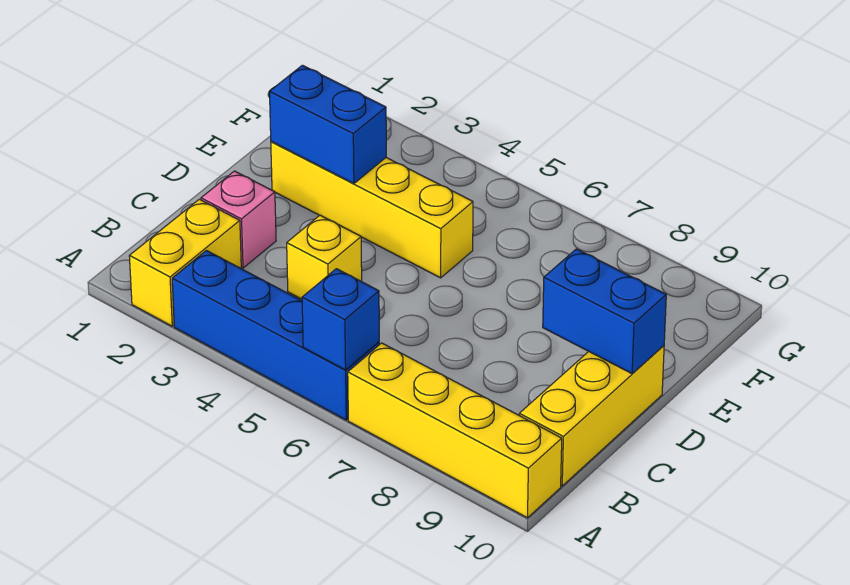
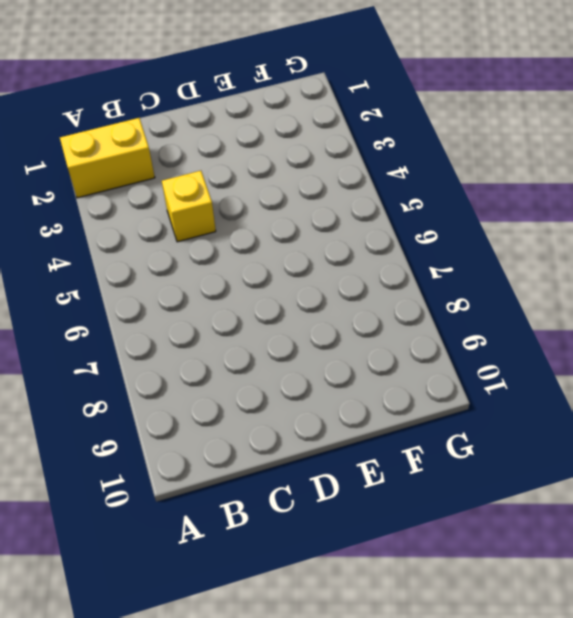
none -> blue 1x4 brick [172,251,379,420]
none -> yellow 1x4 brick [348,343,562,518]

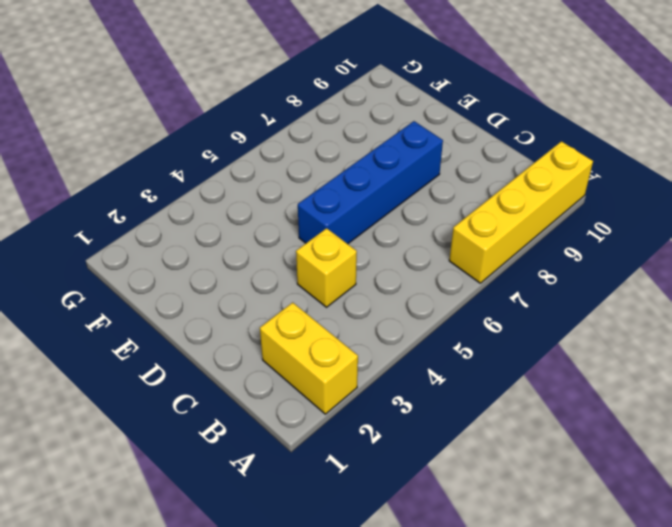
blue 1x4 brick [298,121,443,244] -> blue 1x4 brick moved to [172,251,379,420]
none -> yellow 1x3 brick [519,346,664,486]
none -> pink 1x1 brick [201,171,276,268]

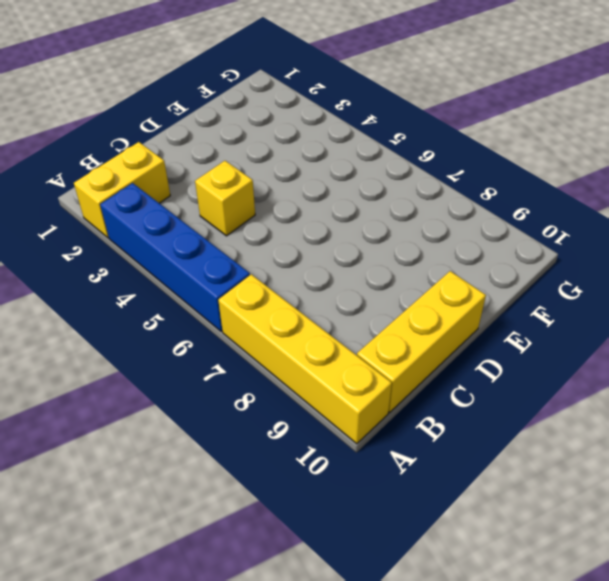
none -> pink 1x1 brick [201,171,276,268]
none -> yellow 1x4 brick [271,142,473,278]

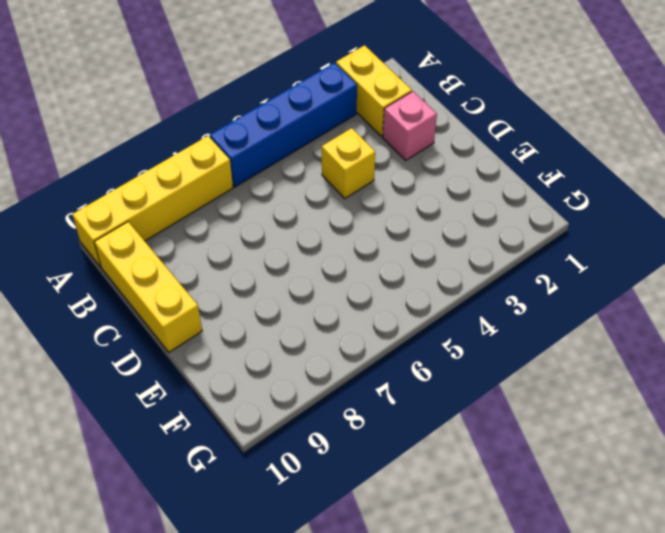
none -> yellow 1x4 brick [271,142,473,278]
none -> blue 1x1 brick [302,269,379,370]

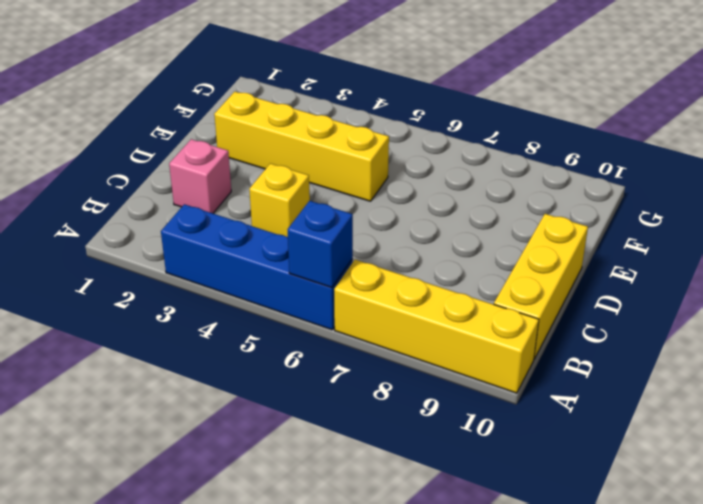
none -> yellow 1x2 brick [129,199,241,326]
none -> blue 1x2 brick [543,249,666,374]

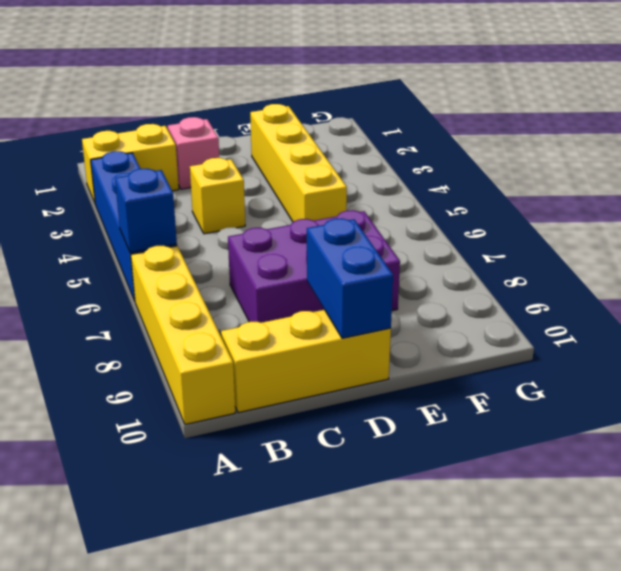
purple 2x3 brick [228,210,400,323] -> none
none -> blue 1x2 brick [269,65,386,184]

